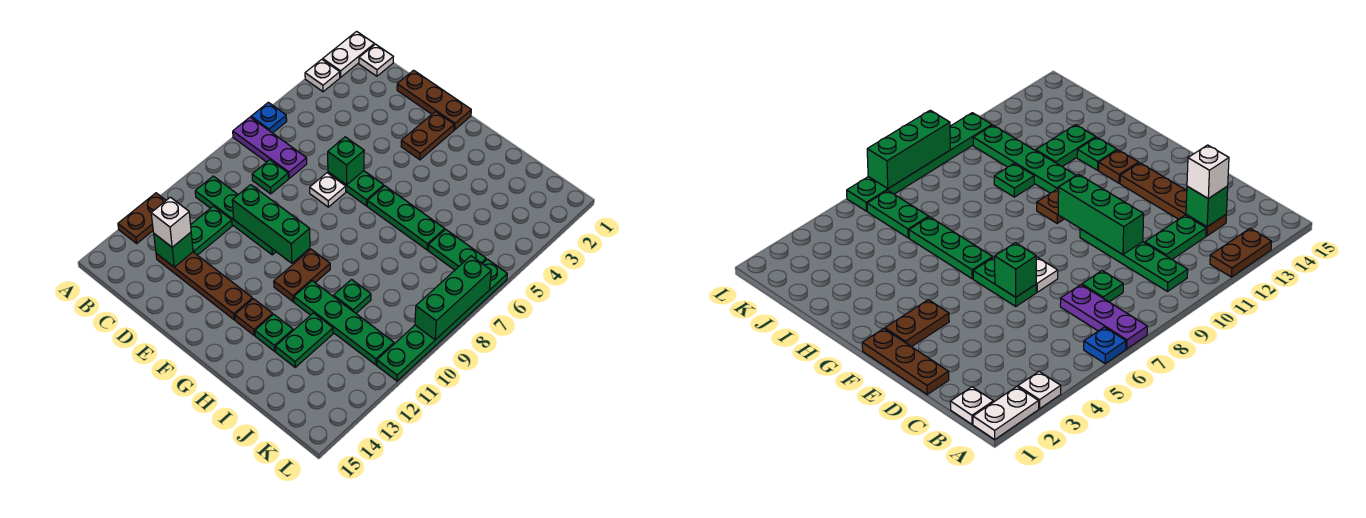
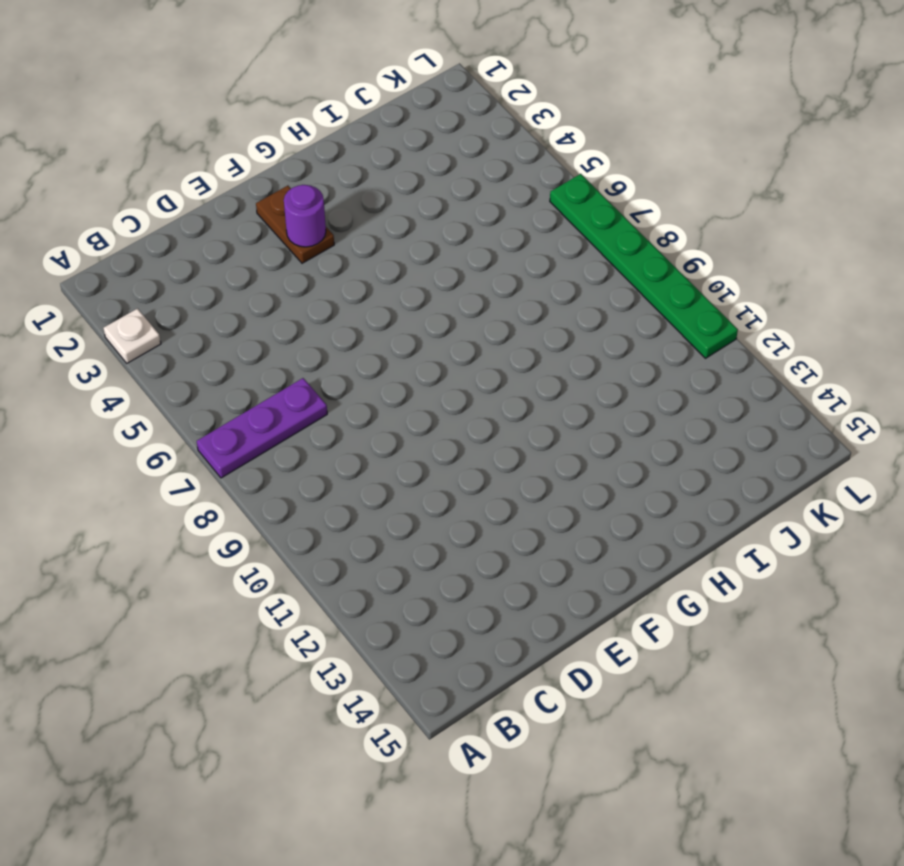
purple 1x1 round brick [284,185,326,247] -> none
none -> white 1x2 plate [323,31,374,77]
none -> blue 1x1 plate [251,102,287,133]
none -> brown 1x2 plate [118,193,166,243]

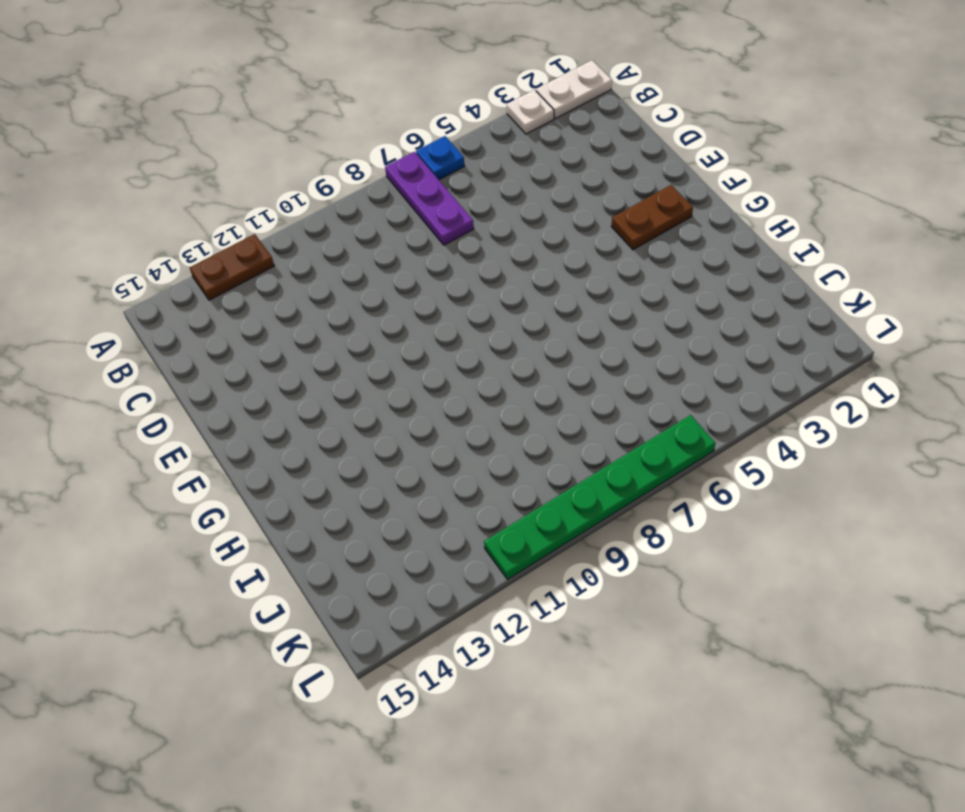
none -> white 1x1 plate [359,44,393,76]
none -> green 1x4 plate [195,176,276,255]
none -> green 1x1 plate [252,160,288,194]

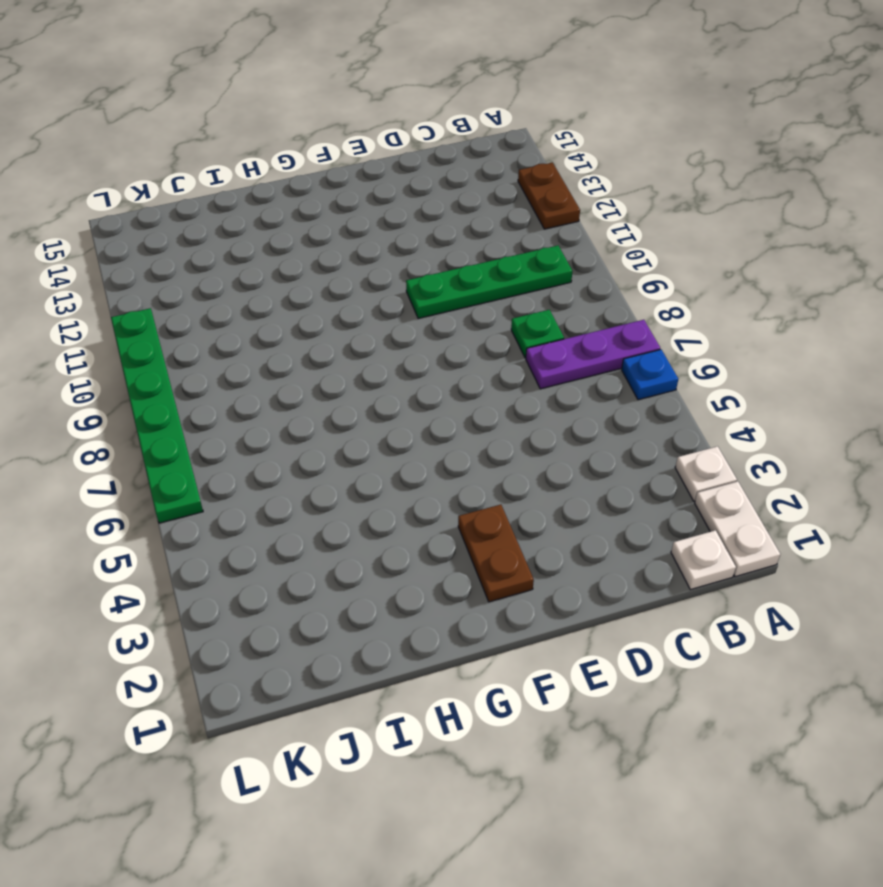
none -> green 1x2 plate [191,206,232,255]
none -> brown 1x4 plate [156,252,253,320]
none -> brown 1x3 plate [397,70,471,130]

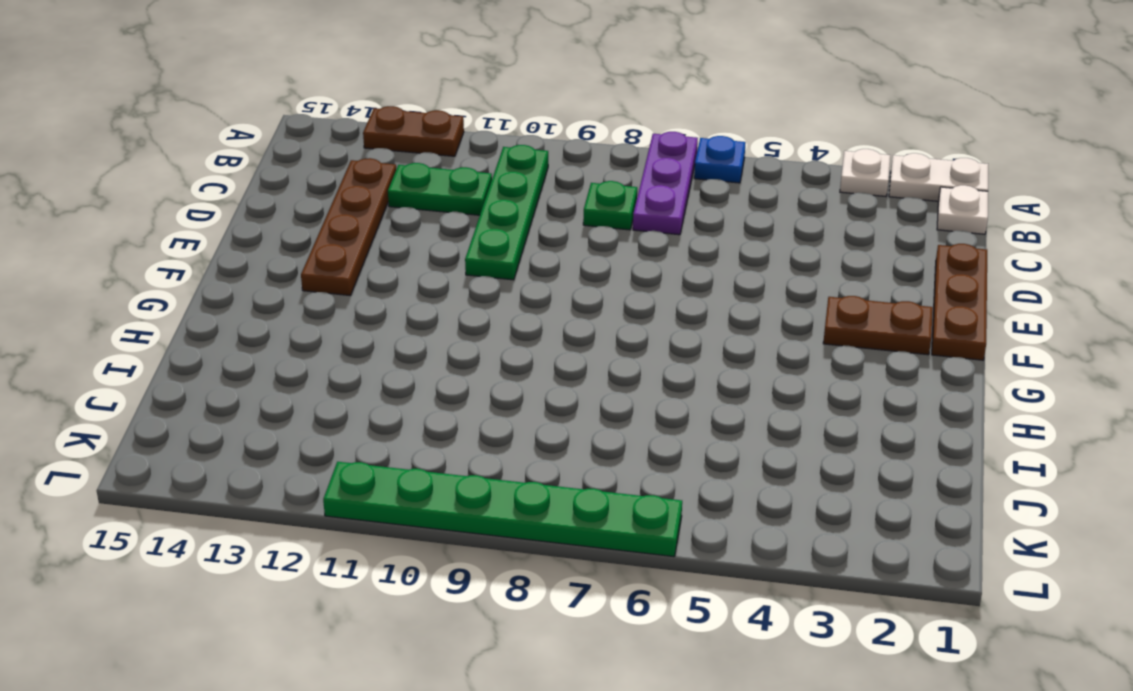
none -> green 1x2 plate [328,171,384,206]
none -> white 1x1 plate [310,173,346,207]
none -> green 1x3 plate [367,186,445,250]

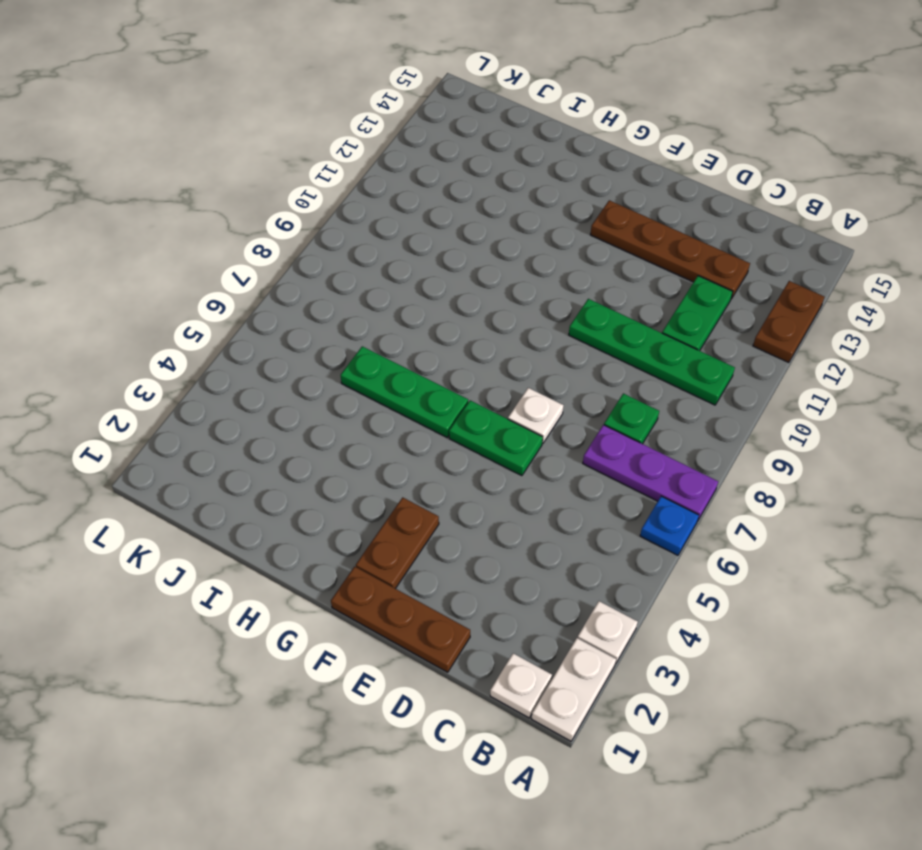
none -> brown 1x2 plate [274,249,330,302]
none -> brown 1x1 plate [235,299,273,335]
none -> green 1x4 plate [294,281,394,365]

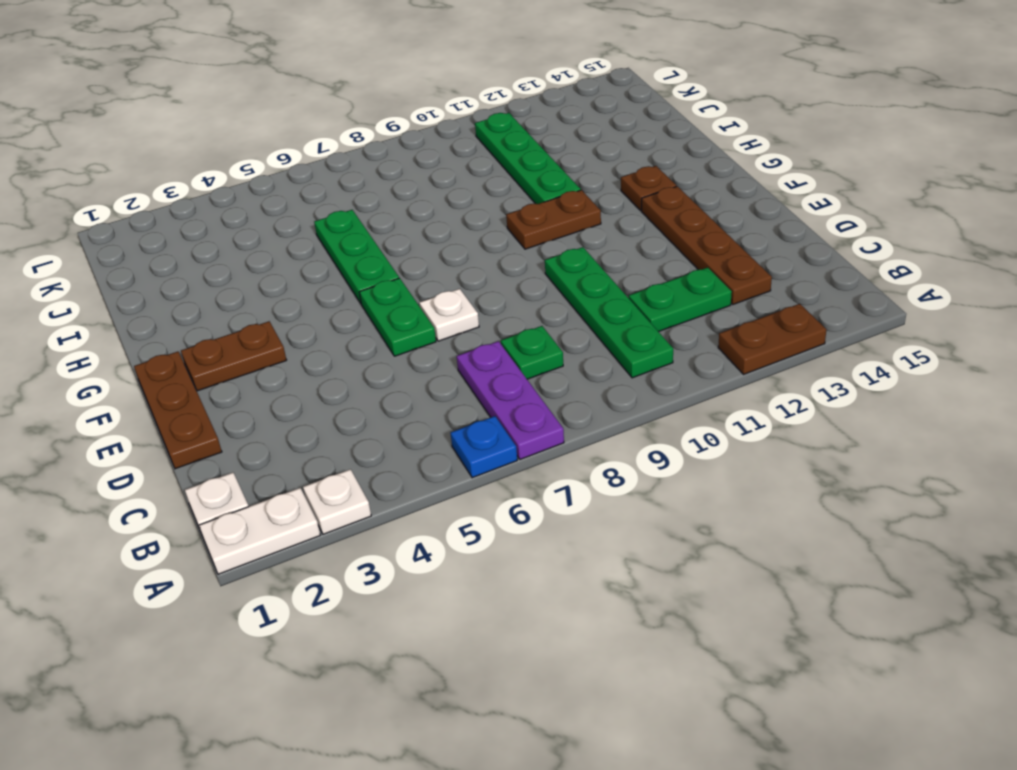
none -> green 1x1 plate [255,314,293,351]
none -> green 1x1 plate [334,280,371,313]
none -> green 1x2 plate [275,313,333,367]

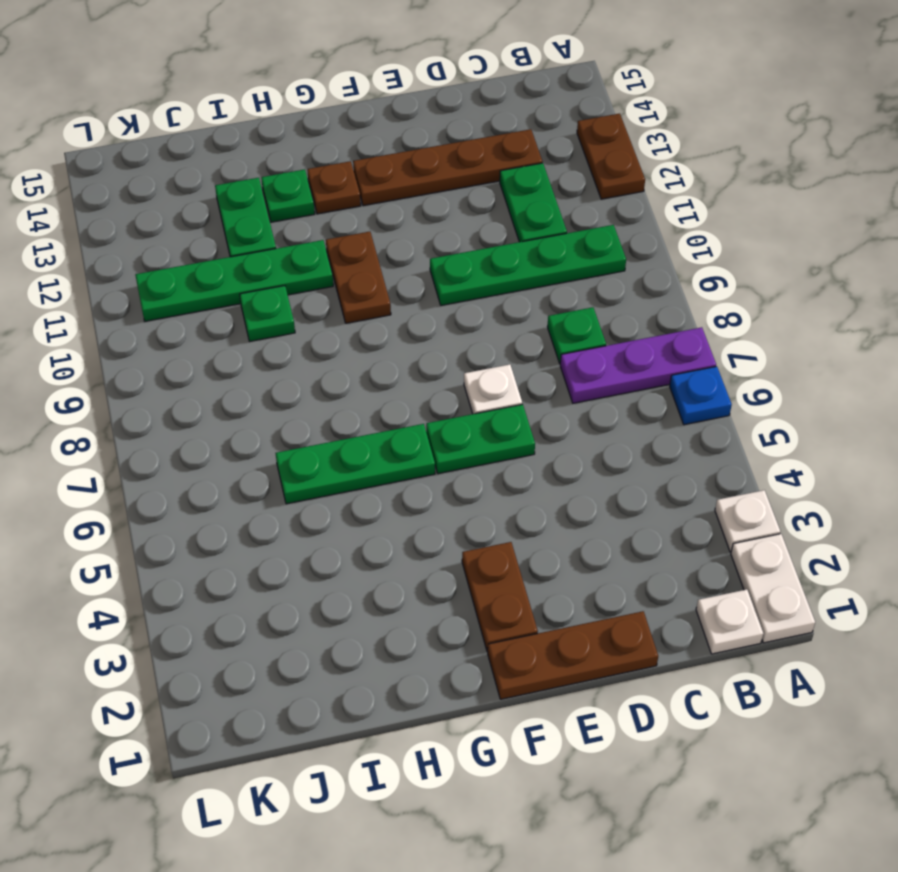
none -> green 1x2 plate [428,229,486,270]
none -> green 1x6 plate [377,259,507,381]
none -> green 1x1 brick [154,232,193,267]

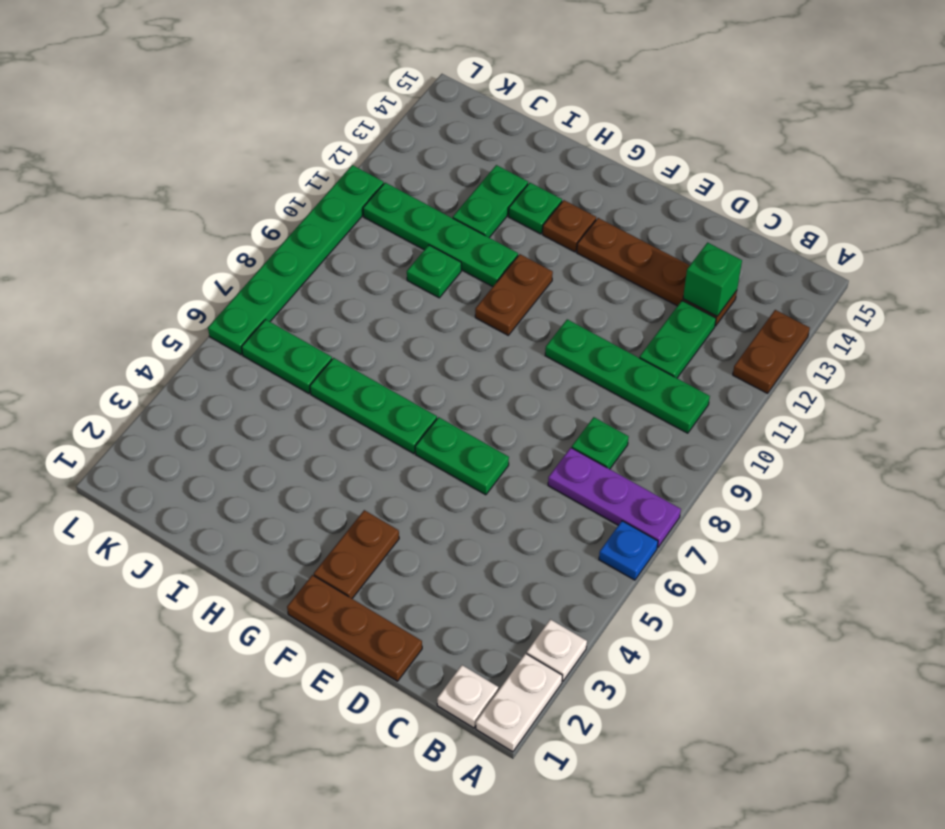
none -> white 1x1 plate [310,173,346,207]
none -> green 1x3 brick [232,185,310,263]
none -> green 1x1 brick [328,137,364,185]

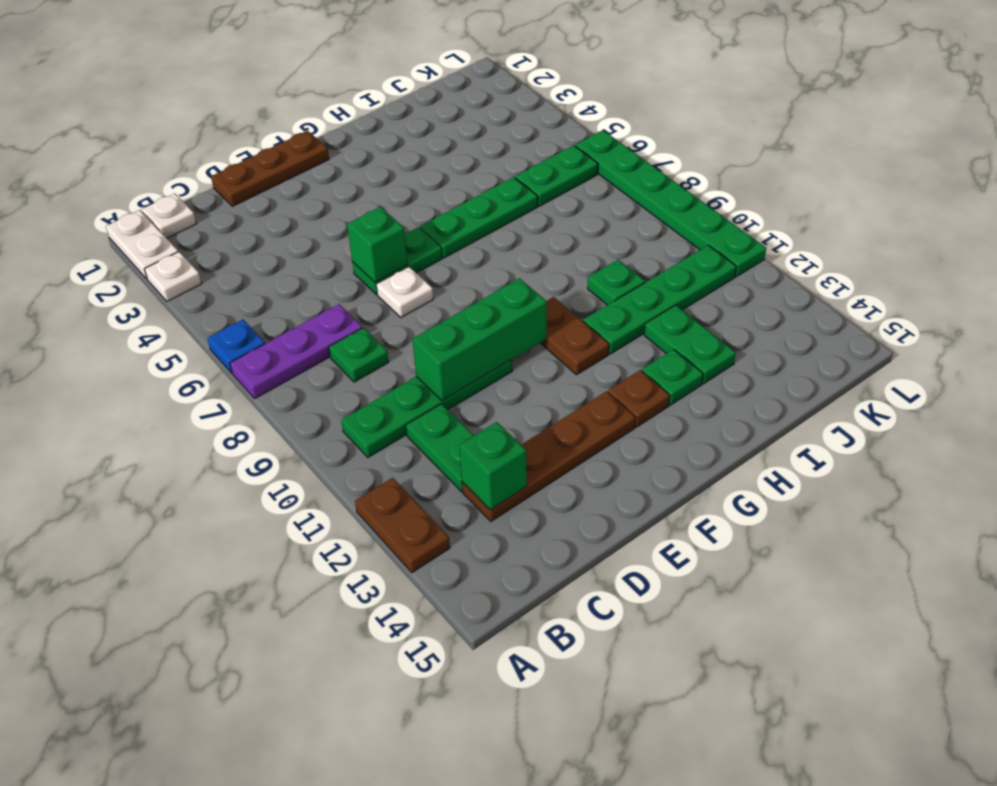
none -> brown 1x2 plate [401,112,454,160]
none -> green 1x3 brick [415,256,491,340]
none -> white 1x1 brick [151,197,191,247]

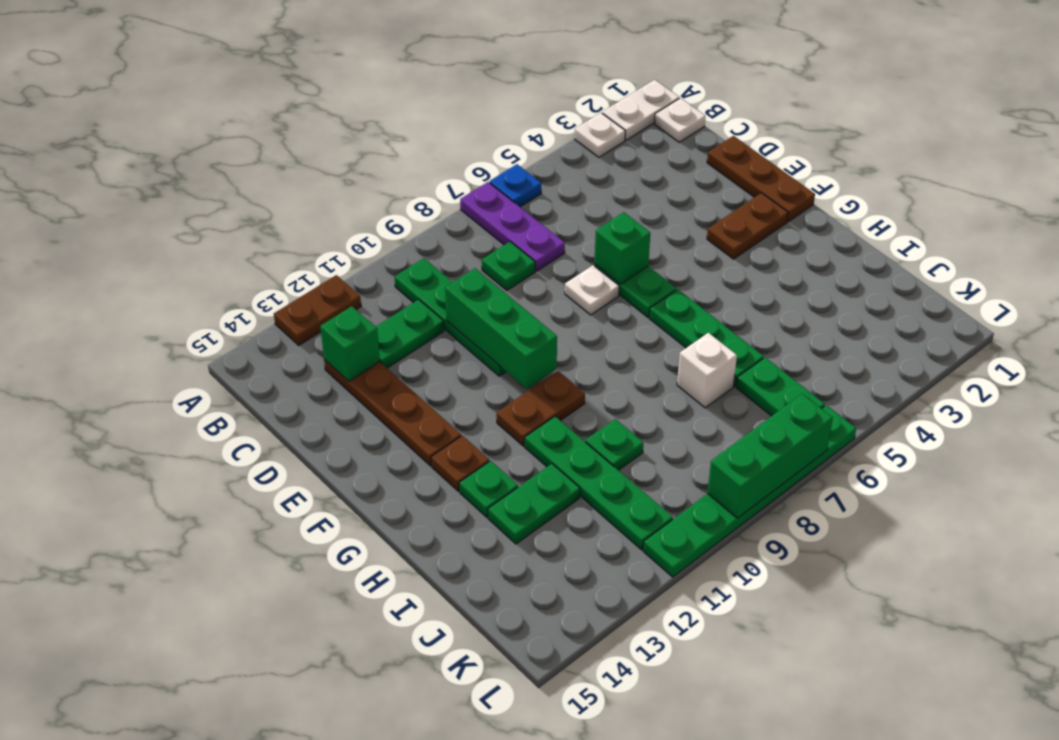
white 1x1 brick [677,333,737,408] -> white 1x1 brick moved to [151,197,191,247]

